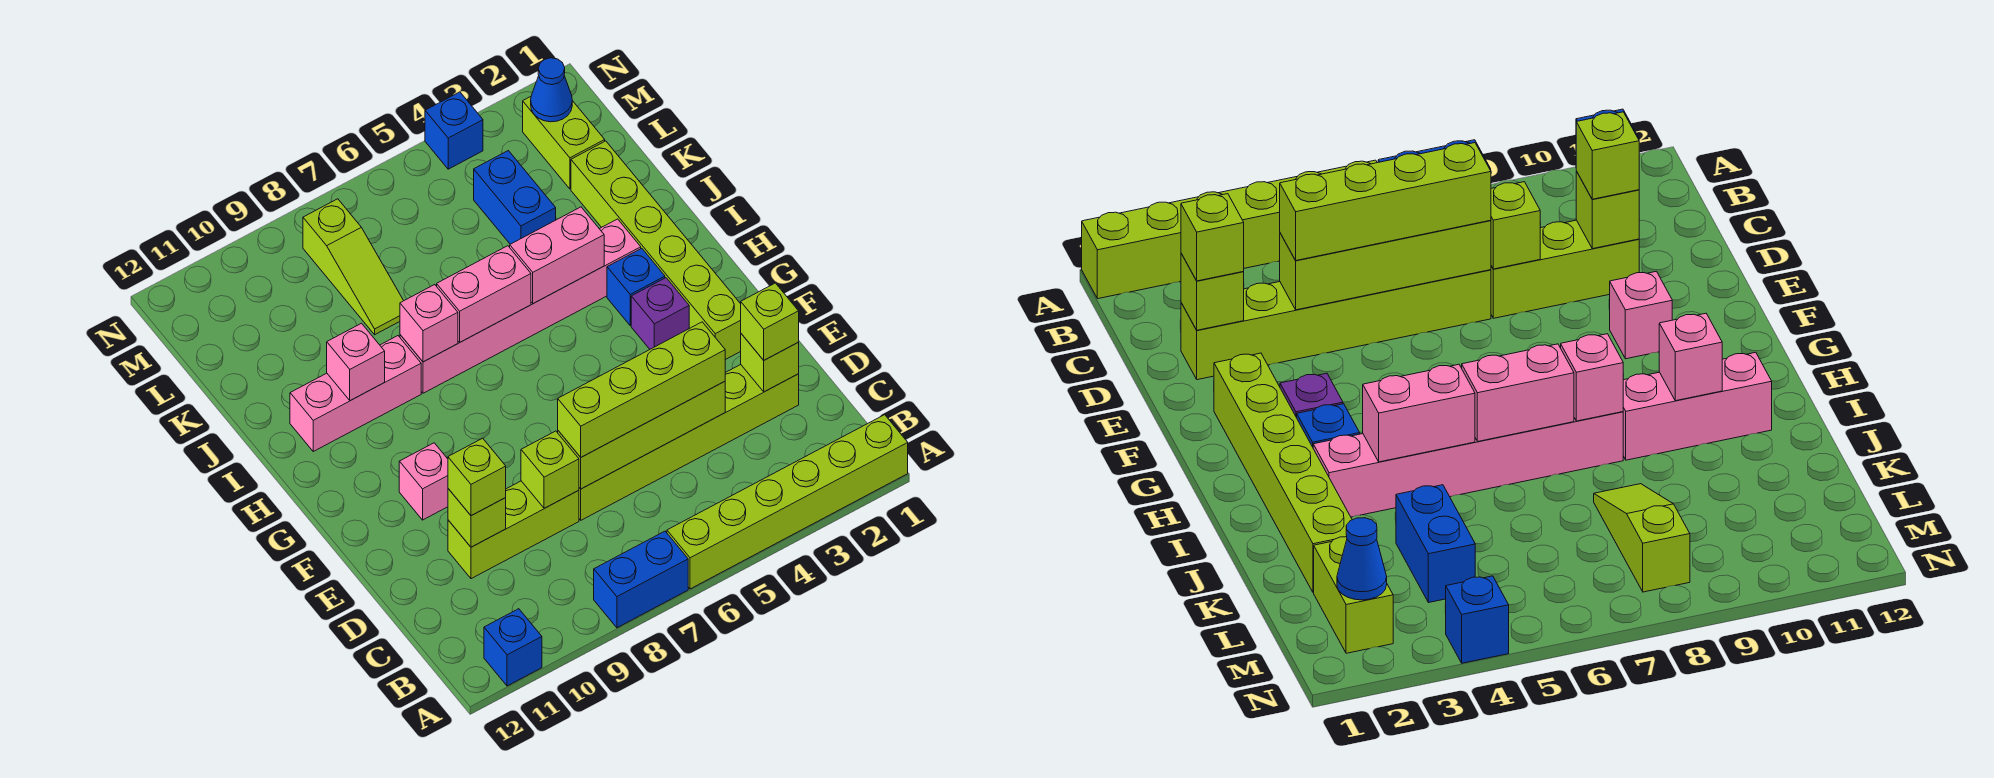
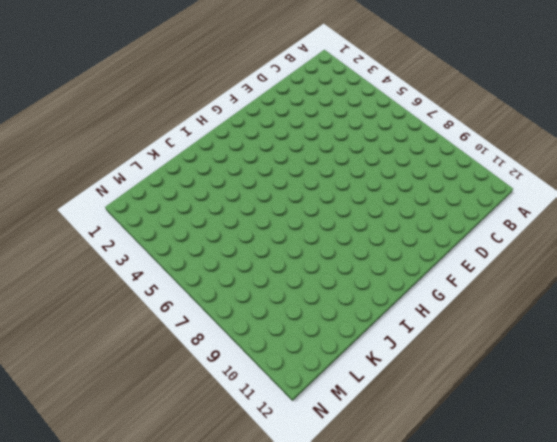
none -> lime 1x6 brick [667,415,908,589]
none -> blue 1x2 brick [594,531,688,628]
none -> blue 1x1 brick [484,609,542,686]

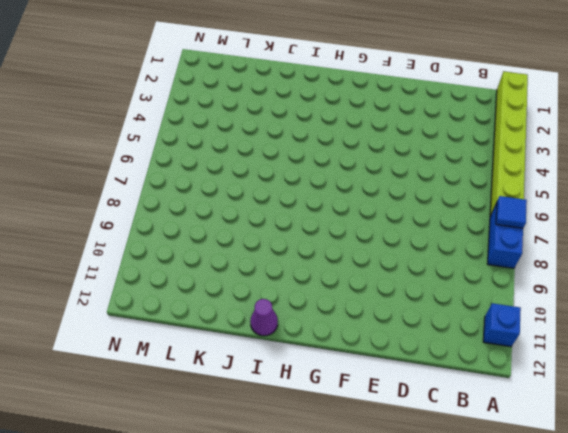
blue 1x1 tile [496,196,527,228] -> none
purple 1x1 cone [250,299,278,336] -> none
none -> lime 1x6 brick [579,365,799,520]
none -> lime 1x3 brick [448,481,579,579]
none -> lime 1x6 brick [571,141,741,360]

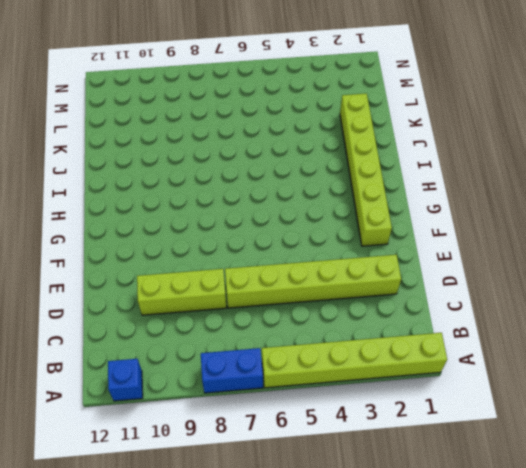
none -> pink 1x1 brick [399,443,448,520]
none -> purple 1x1 brick [631,278,689,349]
none -> blue 1x1 brick [607,248,665,325]

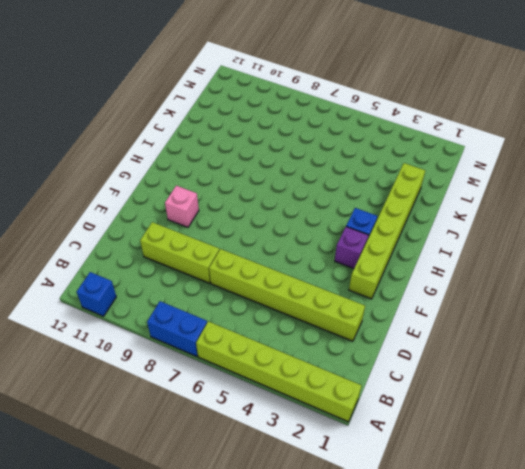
none -> pink 1x6 brick [400,219,641,393]
none -> pink 1x3 brick [290,336,421,451]
none -> blue 1x2 brick [474,151,556,244]

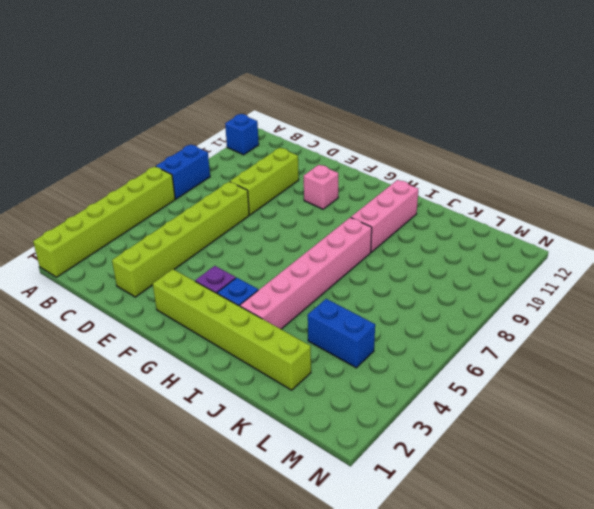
none -> lime 1x3 slope [303,199,404,335]
none -> lime 1x2 brick [523,97,605,189]
none -> blue 1x1 brick [425,92,483,169]

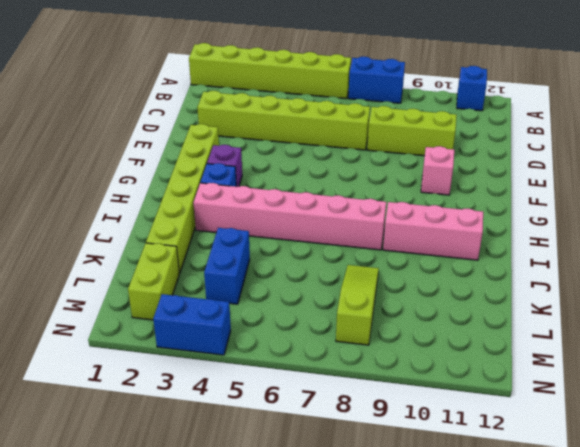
blue 1x2 brick [153,294,231,355] -> blue 1x1 brick [425,92,483,169]
none -> lime 1x1 brick [741,334,799,392]
none -> lime 1x4 brick [558,381,725,489]
none -> lime 1x1 brick [521,431,579,508]

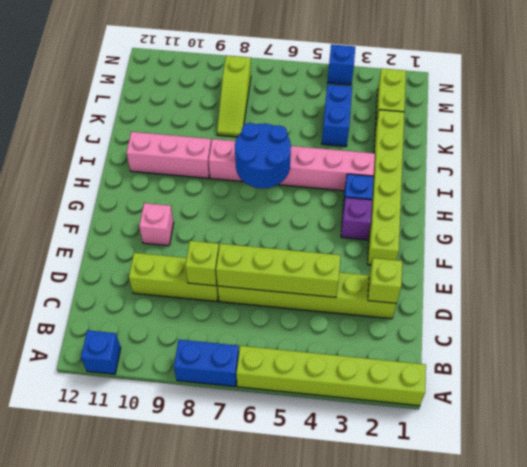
blue 2x2 round brick [235,123,291,188] -> pink 1x2 brick [437,246,531,342]
none -> lime 1x1 brick [448,489,506,547]
none -> pink 1x2 brick [510,207,604,304]
none -> pink 1x1 brick [400,285,458,362]

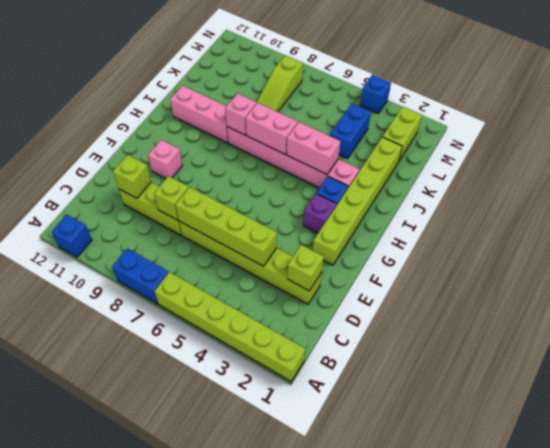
none -> pink 1x1 brick [327,323,385,401]
none -> blue 1x1 cone [531,58,572,122]
none -> lime 1x1 brick [741,283,799,360]

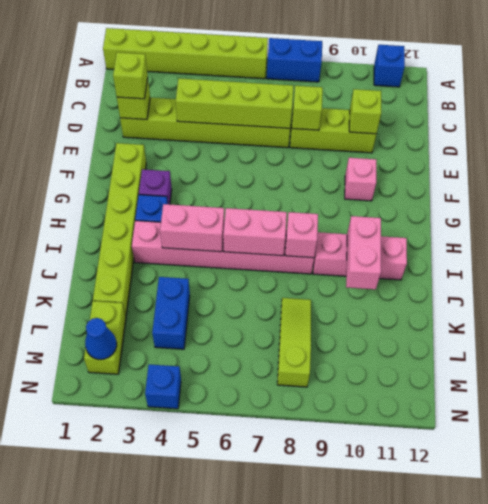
pink 1x2 brick [346,216,381,289] -> pink 1x1 brick [327,323,385,401]
none -> lime 1x4 brick [558,322,725,457]
none -> lime 1x1 brick [448,438,506,516]

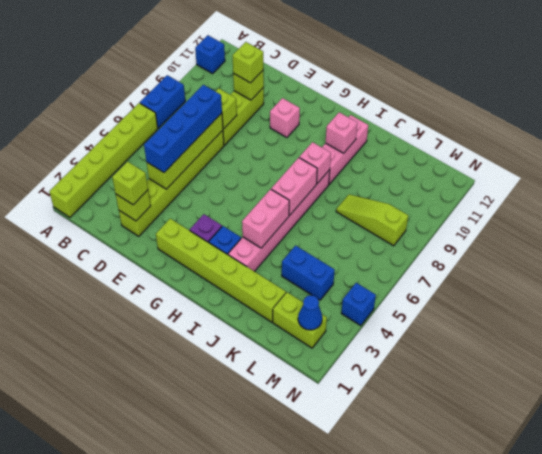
blue 1x4 brick [144,85,222,172] -> lime 1x4 brick [558,322,725,457]

